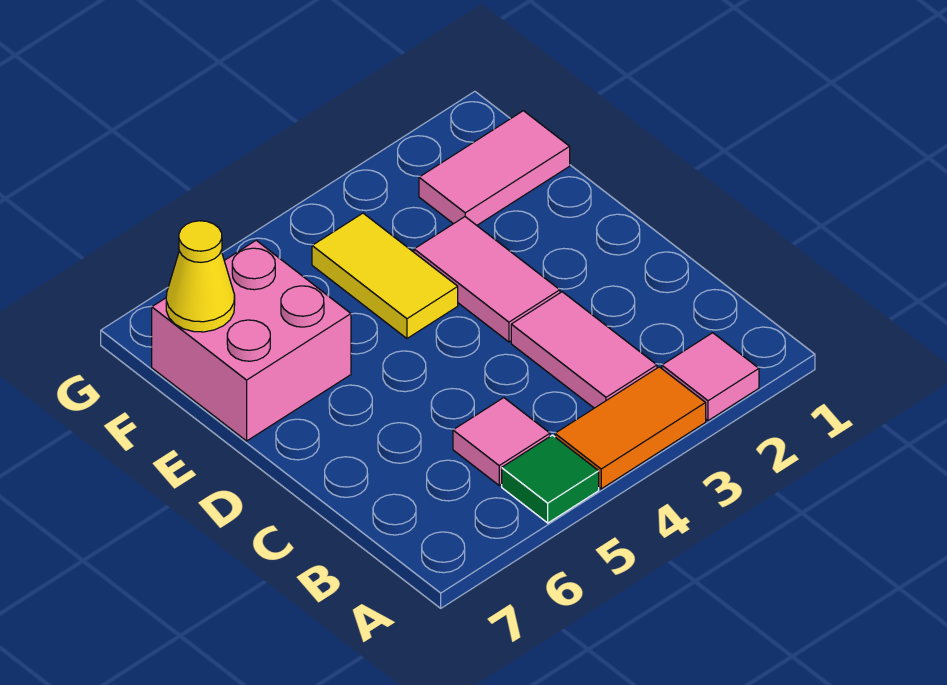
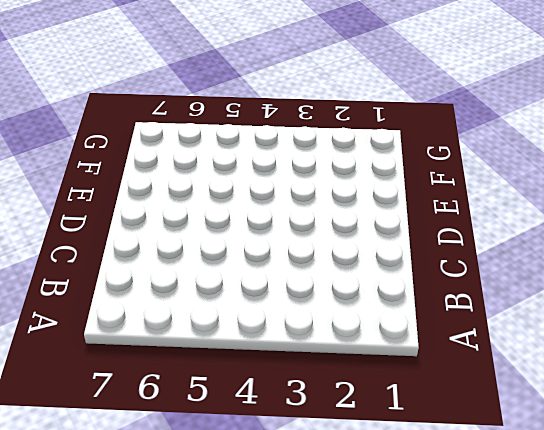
none -> pink 1x1 tile [662,333,759,421]
none -> orange 1x2 tile [555,367,706,489]

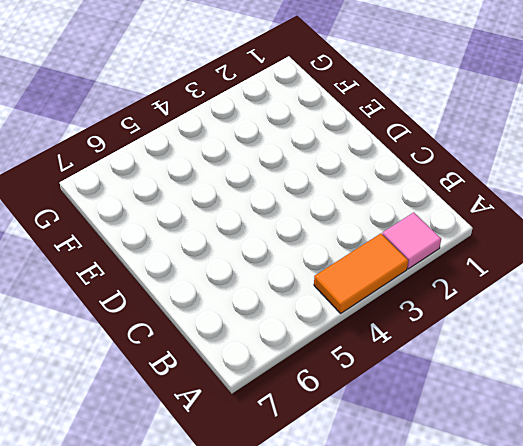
none -> green 1x1 tile [502,435,599,523]
none -> pink 1x2 tile [511,292,657,408]

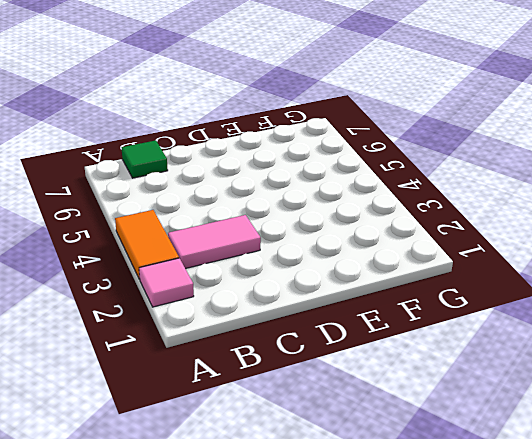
green 1x1 tile [122,140,168,178] -> green 1x1 tile moved to [502,435,599,523]
none -> pink 1x1 tile [453,398,550,485]
none -> pink 1x2 tile [414,217,560,342]

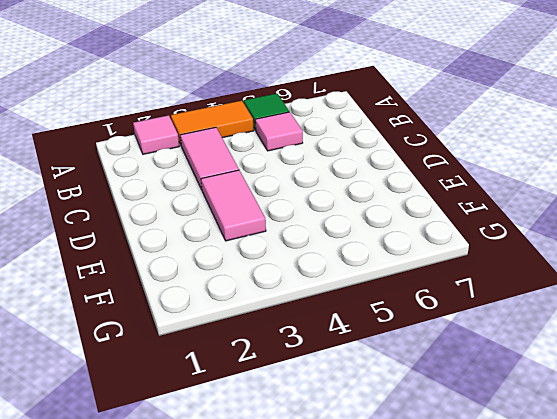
none -> yellow 1x2 tile [312,213,458,338]
none -> pink 2x2 brick [152,240,351,441]

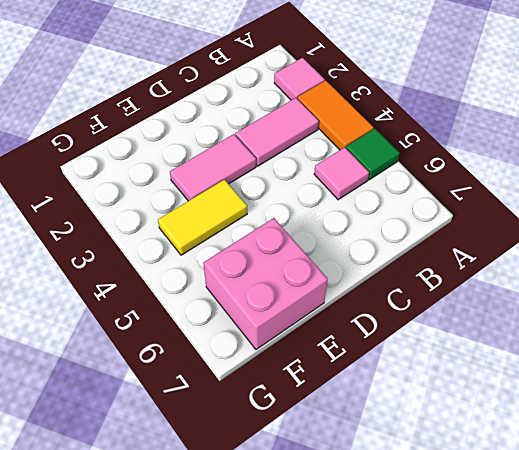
none -> pink 1x2 tile [419,111,570,225]
none -> yellow 1x1 cone [166,221,235,332]

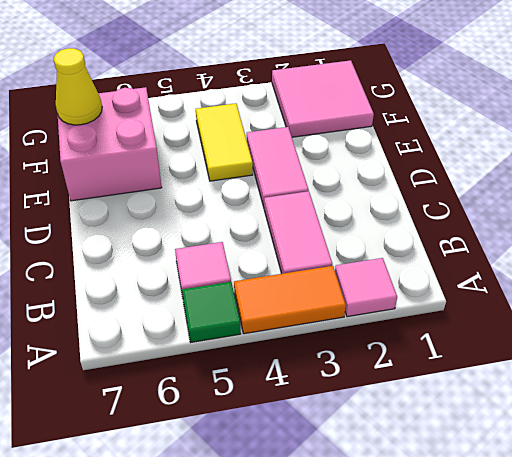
pink 2x2 tile [272,60,374,137] -> pink 1x2 tile [419,111,570,225]

